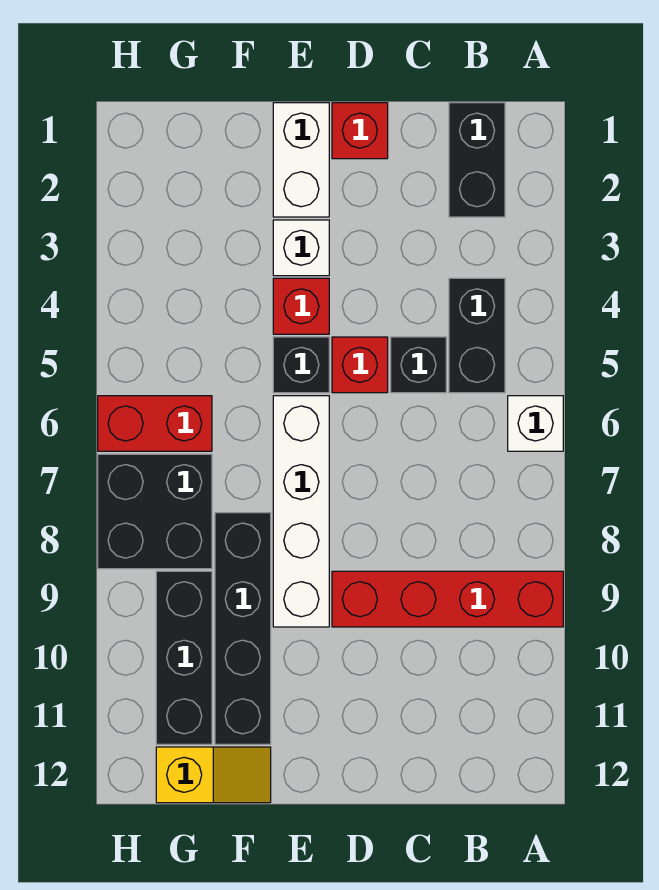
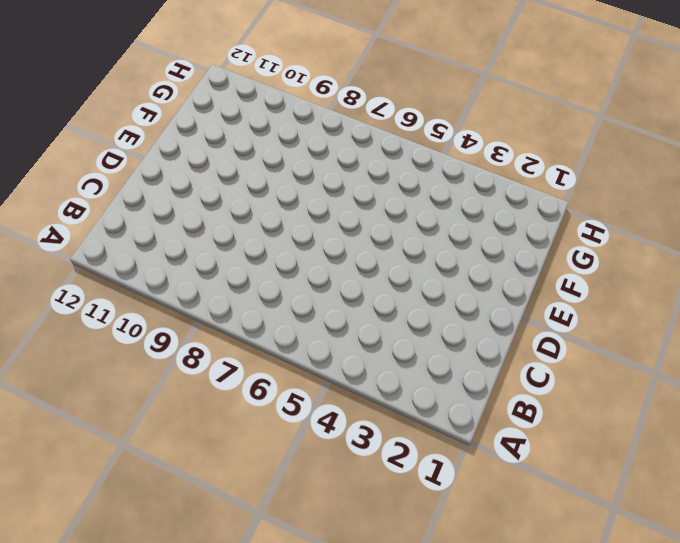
none -> white 1x1 brick [508,396,563,451]
none -> red 1x4 brick [332,571,563,627]
none -> black 1x2 brick [449,103,505,217]

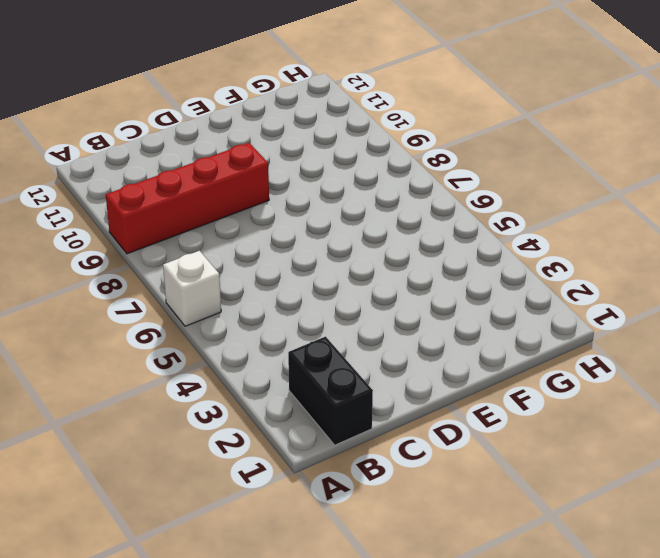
none -> black 1x2 brick [449,278,505,393]
none -> black 1x1 brick [391,337,446,393]
none -> red 1x1 brick [332,103,388,159]

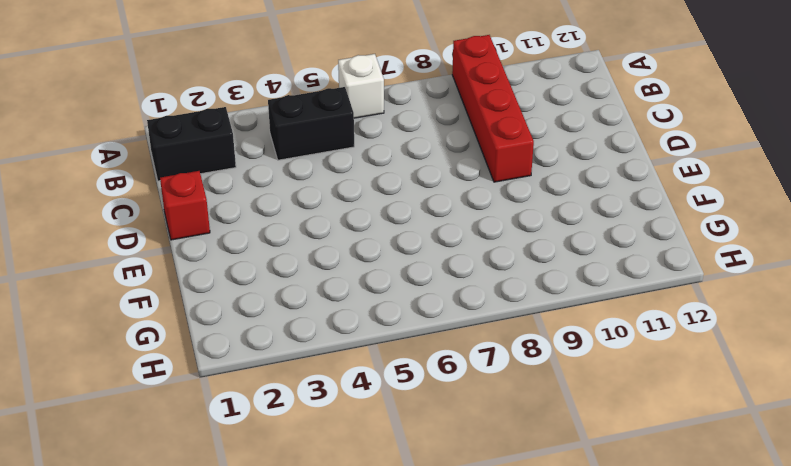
none -> black 1x1 brick [391,337,446,393]
none -> red 1x1 brick [332,337,388,393]
none -> white 1x2 brick [273,103,329,217]

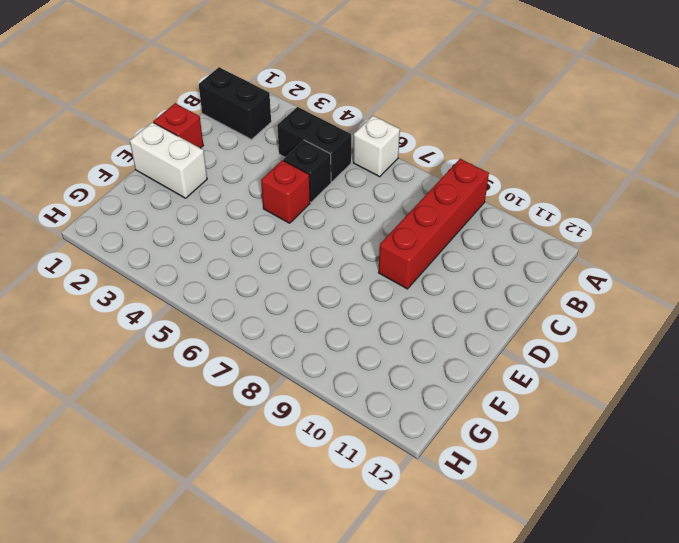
none -> white 1x1 brick [273,220,329,276]
none -> red 1x1 brick [273,278,329,334]
none -> black 1x1 brick [273,337,329,393]

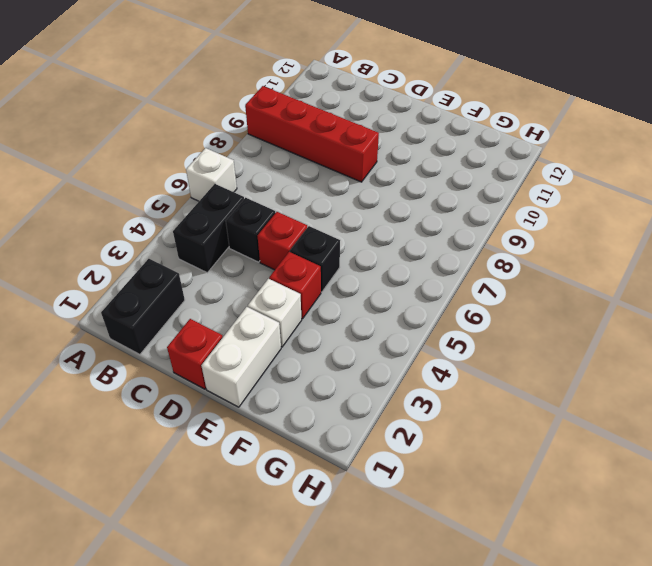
none -> white 1x4 brick [273,396,329,627]
none -> black 1x4 brick [215,513,271,744]
none -> yellow 1x2 slope [156,747,271,803]

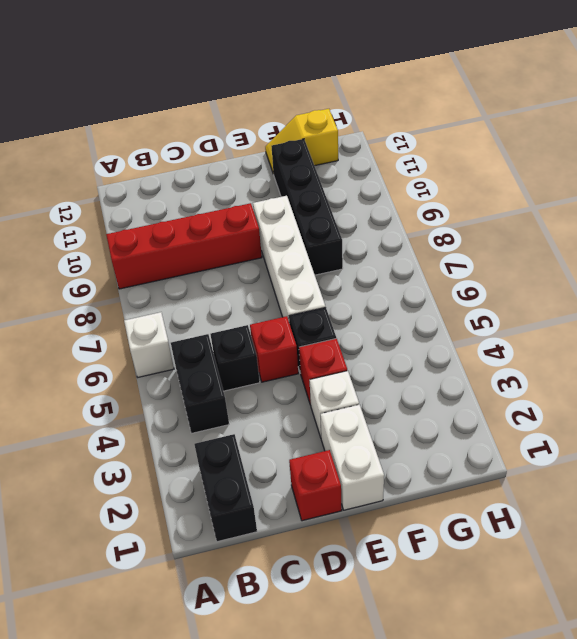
none -> red 1x2 brick [98,396,212,451]
none -> black 2x2 brick [98,454,212,569]
none -> black 1x3 brick [156,571,212,744]

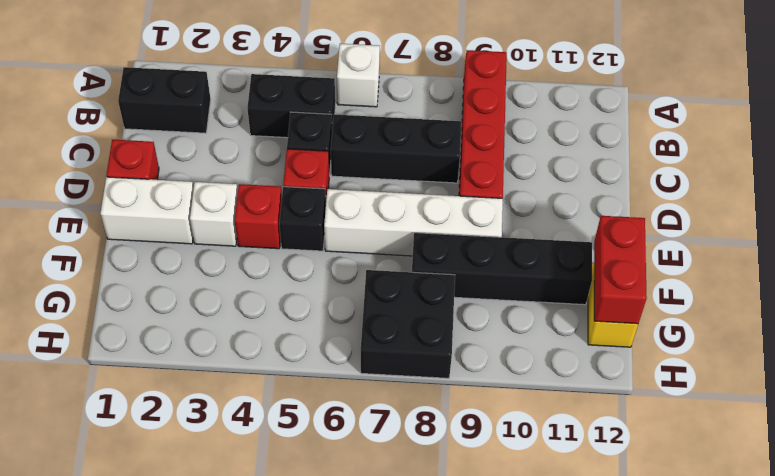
black 1x3 brick [331,114,461,183] -> black 1x3 brick moved to [156,571,212,744]
red 1x2 brick [594,216,647,324] -> red 1x2 brick moved to [98,396,212,451]

